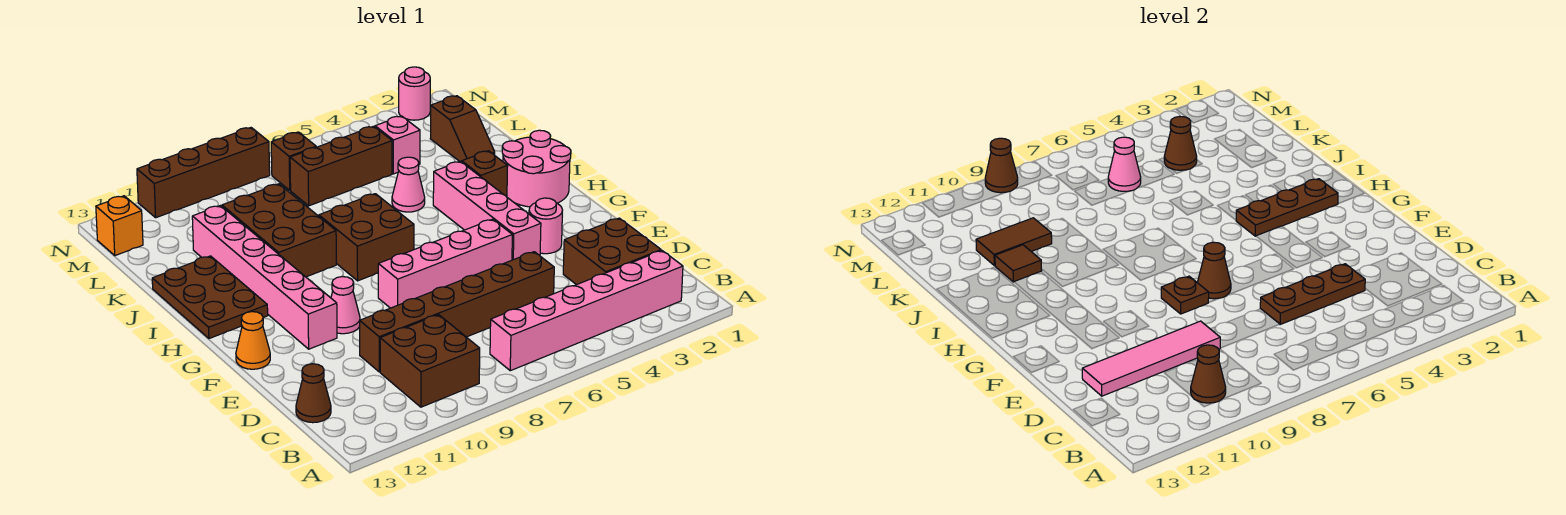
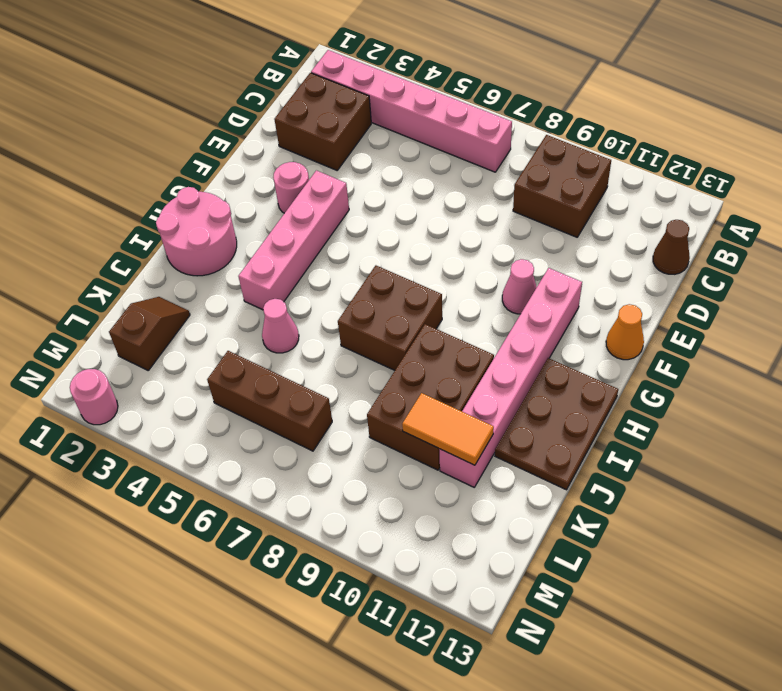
orange 1x2 tile [402,393,494,465] -> brown 1x2 tile [976,218,1052,266]
none -> brown 1x6 brick [360,252,554,372]
none -> pink 1x4 brick [378,219,512,308]
none -> brown 1x1 brick [462,151,508,197]
none -> pink 1x1 brick [375,116,420,174]

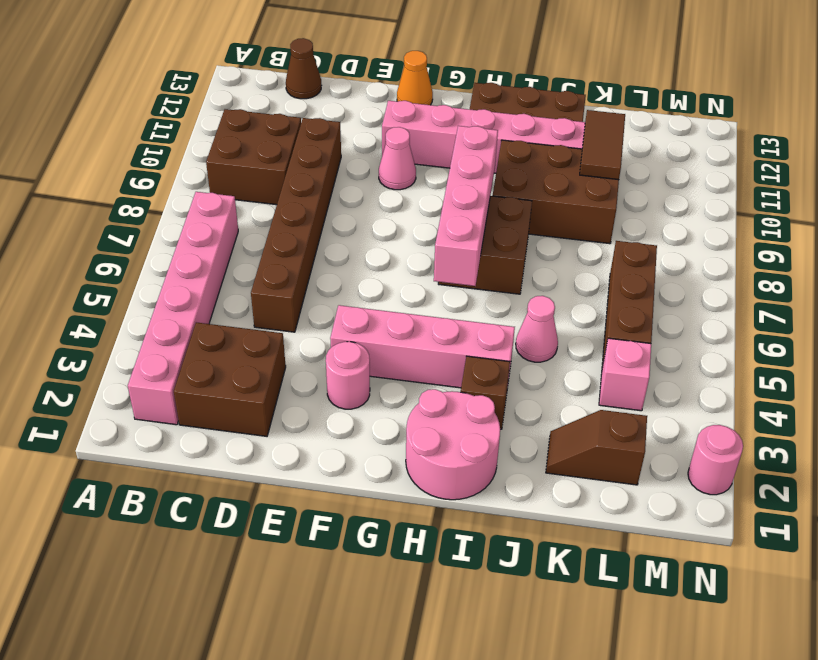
pink 1x4 brick [434,126,498,286] -> pink 1x4 brick moved to [378,219,512,308]
none -> brown 1x1 brick [271,132,316,190]
none -> orange 1x1 brick [96,196,143,256]
none -> brown 1x4 brick [137,128,270,218]
none -> brown 1x1 cone [1191,345,1226,403]

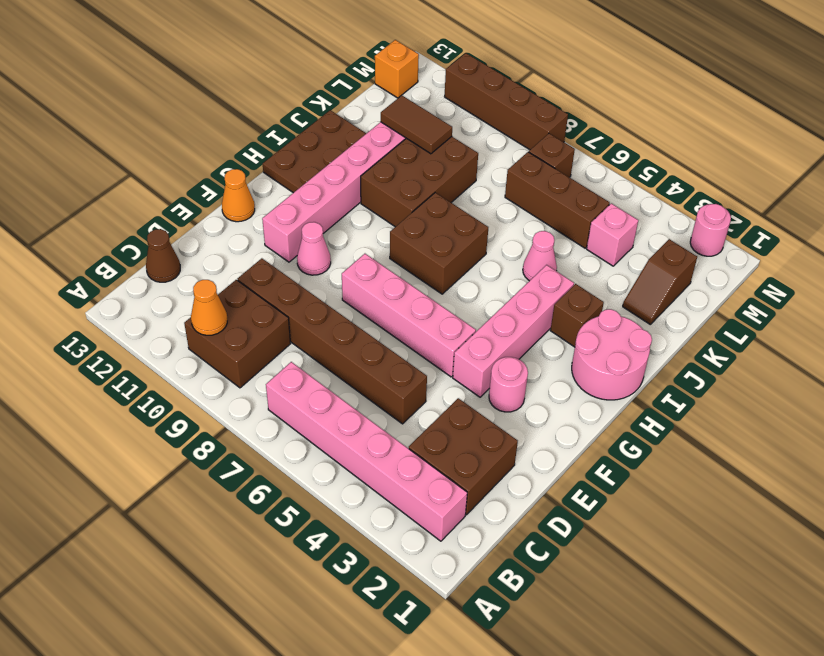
orange 1x1 cone [191,280,227,335] -> brown 1x1 cone [1191,345,1226,403]
none -> brown 1x3 plate [1260,264,1365,324]
none -> pink 1x4 tile [1082,321,1220,396]
none -> brown 1x1 cone [1197,242,1231,299]
none -> brown 1x1 plate [1161,276,1209,314]

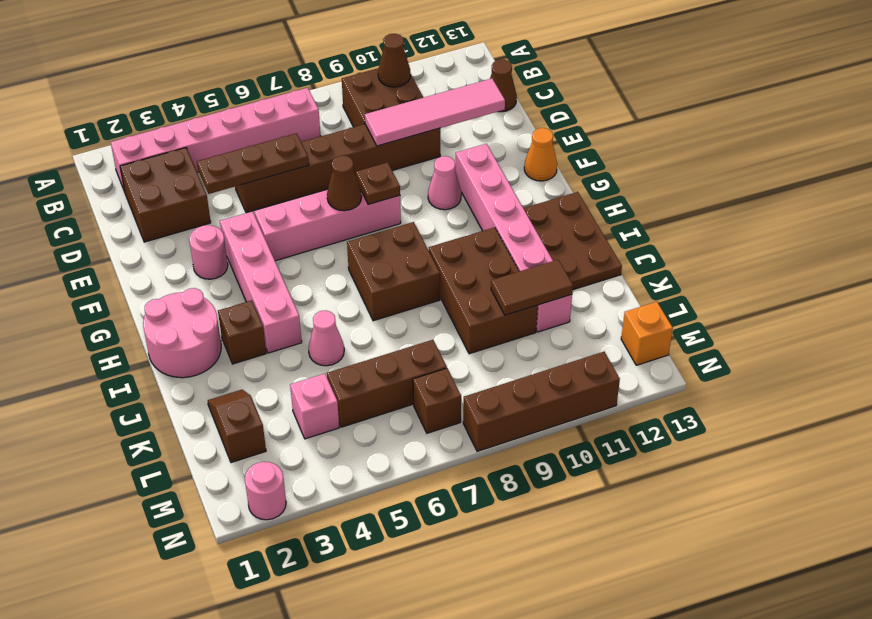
none -> brown 1x3 plate [1236,179,1338,236]
none -> brown 1x1 tile [995,245,1042,282]
none -> brown 1x1 cone [1164,116,1197,170]
none -> pink 1x1 cone [1108,137,1141,191]

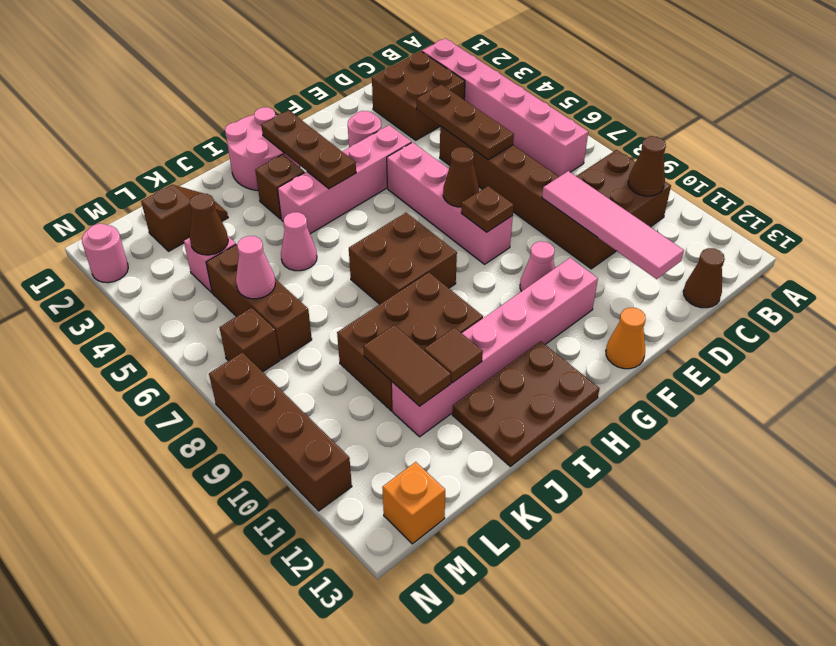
none -> brown 1x1 cone [985,138,1018,193]

